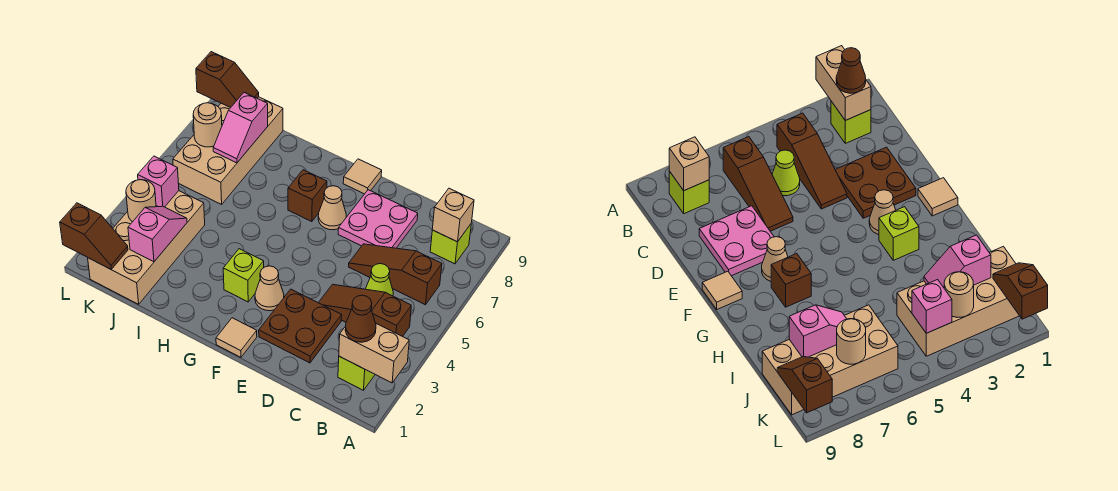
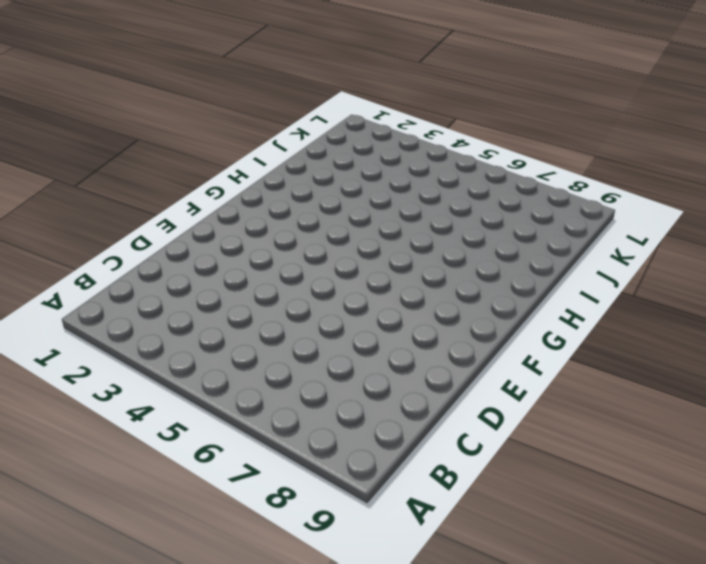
none -> lime 1x1 brick [338,356,375,390]
none -> brown 1x3 slope [319,284,411,337]
none -> brown 1x3 slope [349,244,442,305]

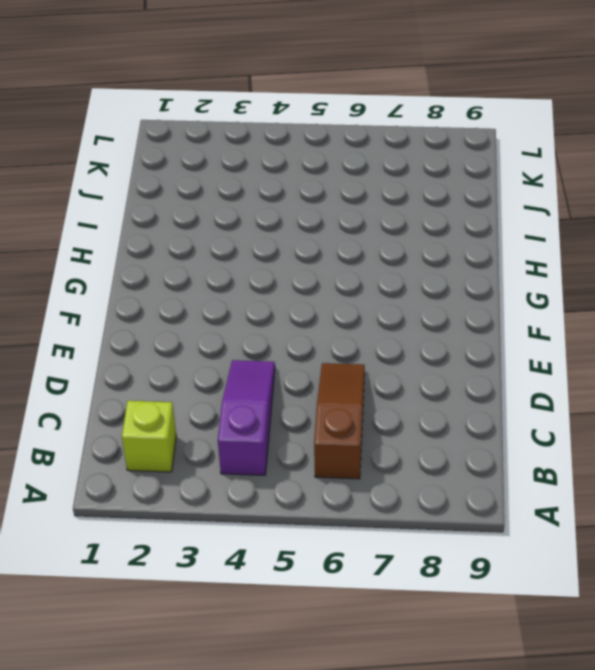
purple 1x3 slope [218,360,275,475] -> brown 1x3 slope [319,284,411,337]
none -> lime 1x1 brick [430,224,471,264]
none -> lime 1x1 cone [366,264,393,296]
none -> brown 2x2 plate [259,289,342,363]

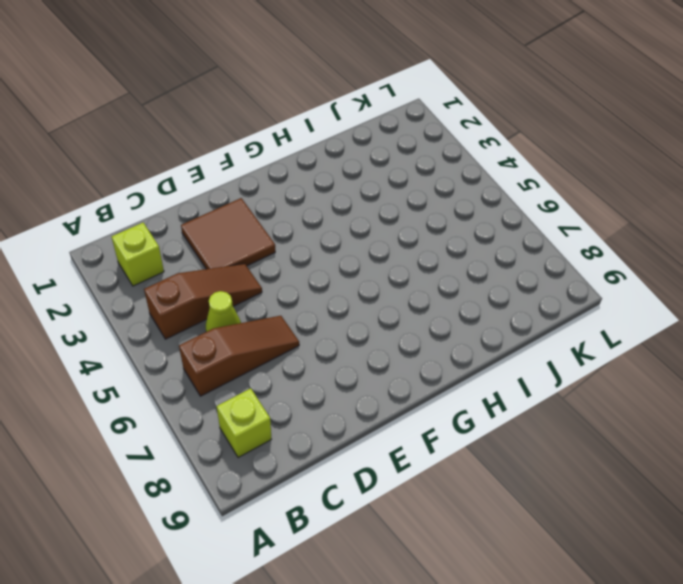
brown 2x2 tile [181,198,275,269] -> brown 2x2 plate [259,289,342,363]
none -> pink 2x2 plate [338,190,418,248]
none -> tan 1x1 tile [216,318,257,357]
none -> tan 1x1 cone [255,266,284,311]

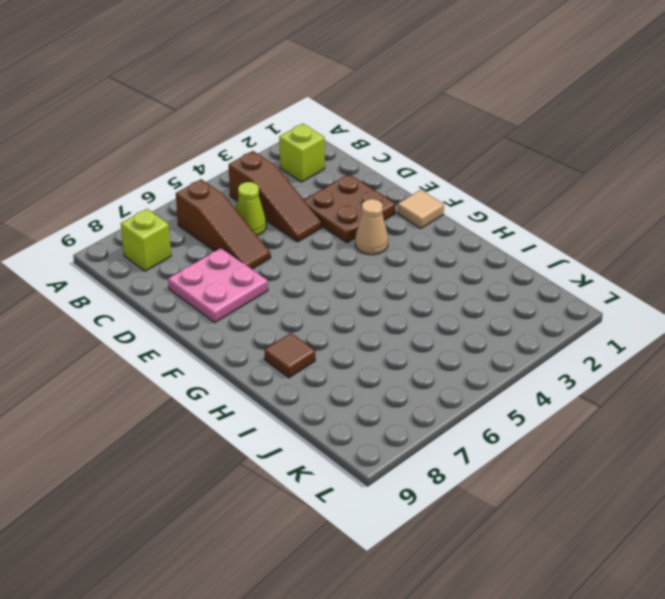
brown 1x1 tile [265,333,315,378] -> none
none -> tan 1x1 cone [318,186,346,230]
none -> tan 1x1 tile [343,159,382,194]
none -> lime 1x1 brick [223,249,264,302]

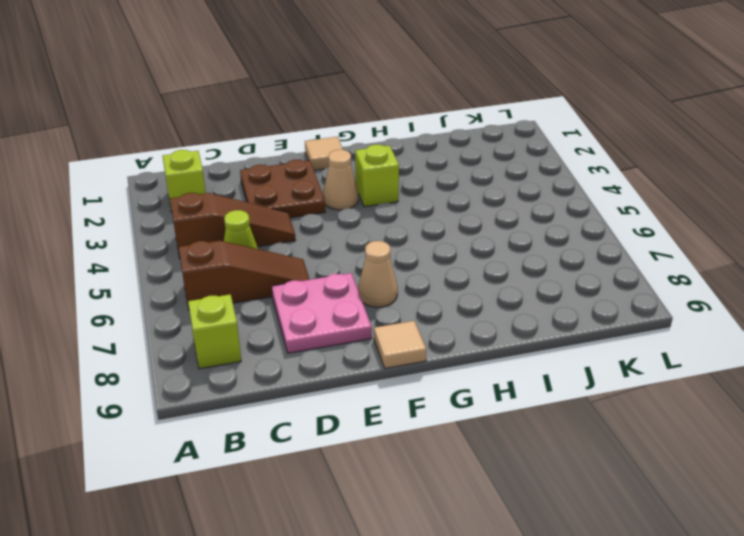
none -> brown 1x1 brick [288,170,327,222]
none -> tan 2x4 brick [88,191,205,304]
none -> tan 2x4 brick [173,97,283,204]

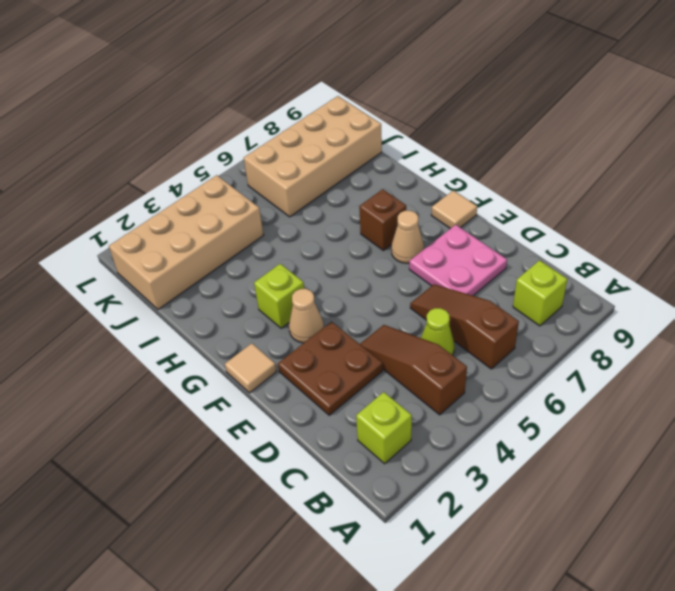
none -> tan 1x2 brick [339,324,409,383]
none -> tan 1x1 brick [432,188,474,242]
none -> pink 1x2 slope [128,206,187,262]

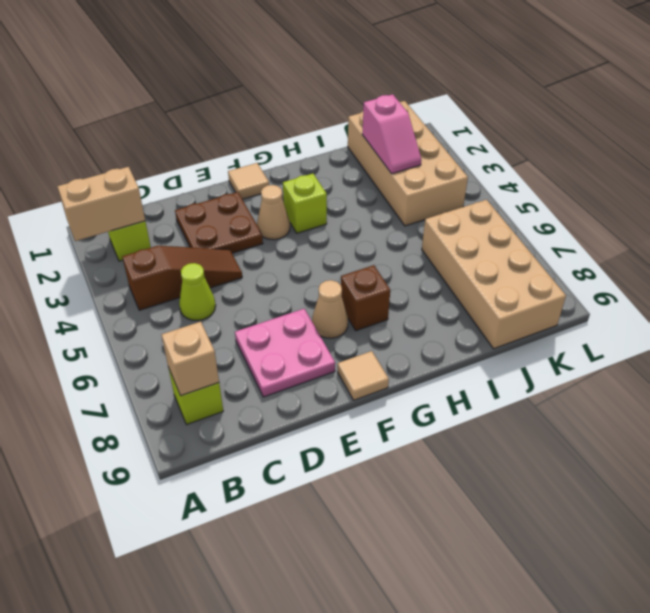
none -> brown 1x3 slope [349,244,442,305]
none -> pink 1x2 slope [213,93,268,163]
none -> brown 1x2 slope [60,203,128,269]

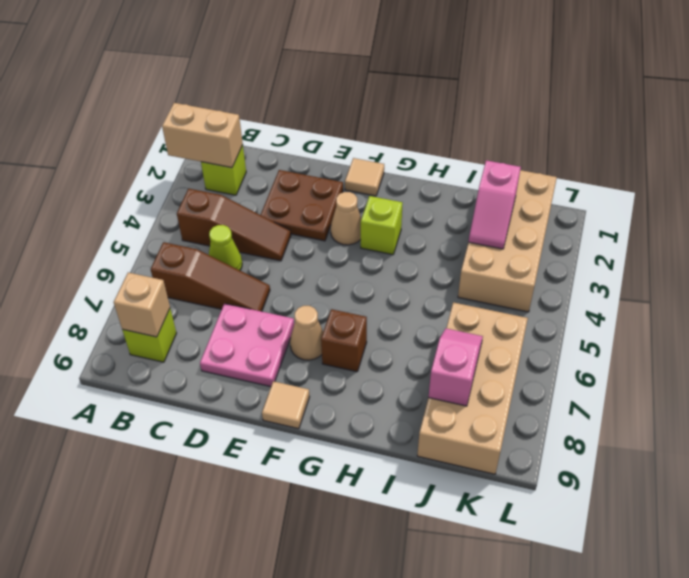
none -> brown 1x2 slope [60,203,128,269]
none -> tan 1x1 round brick [126,180,156,222]
none -> pink 1x1 brick [138,156,179,207]

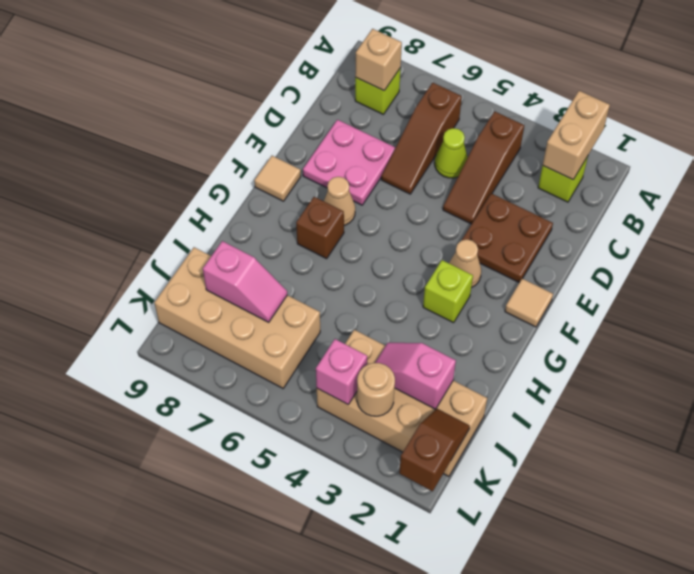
none -> tan 1x1 round brick [193,103,222,147]
none -> brown 1x2 slope [196,52,259,108]
none -> brown 1x1 cone [345,295,376,342]

